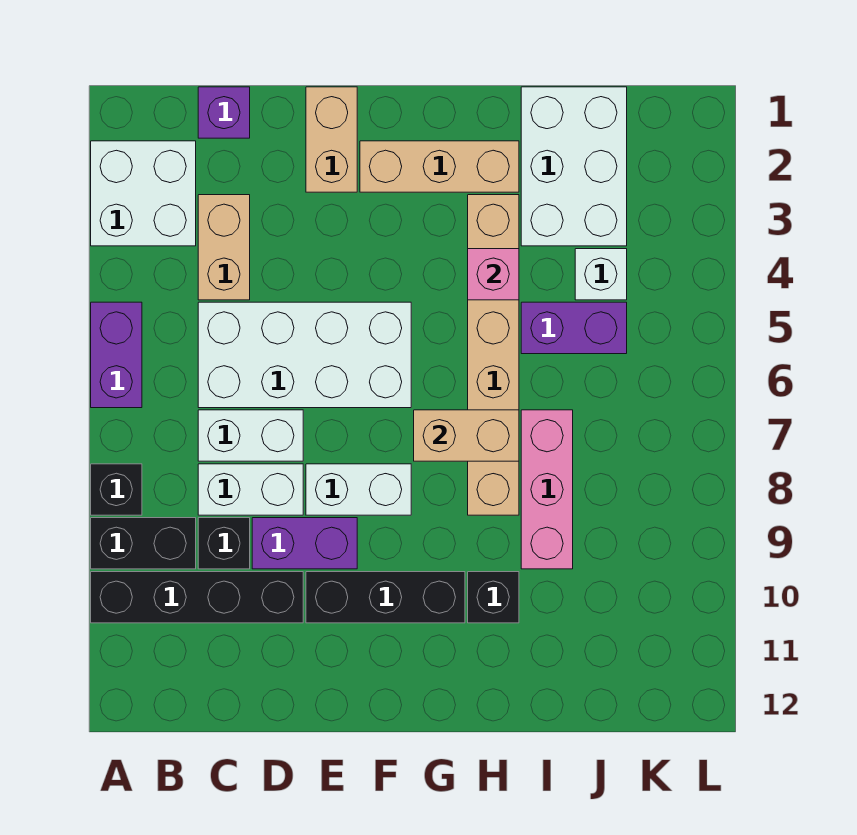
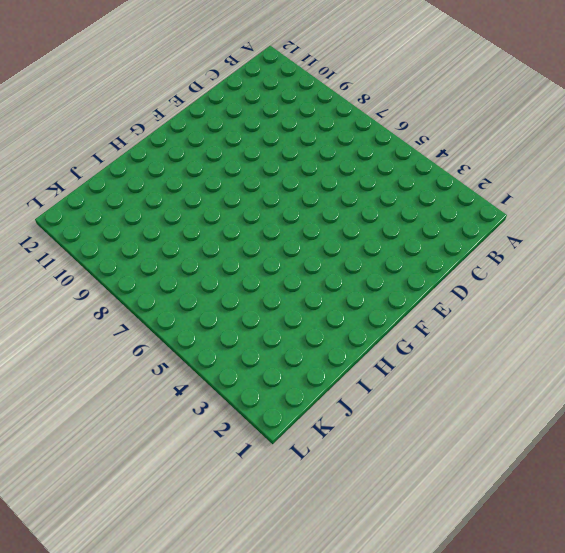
none -> white 2x2 brick [91,141,196,246]
none -> purple 1x2 brick [91,302,142,408]
none -> black 1x1 brick [91,464,142,515]

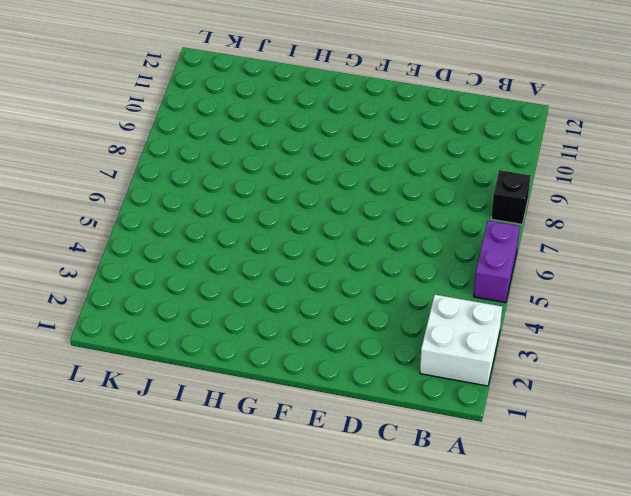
none -> black 1x2 brick [91,518,196,569]
none -> black 1x4 brick [91,572,303,623]
none -> purple 1x1 brick [198,87,250,138]

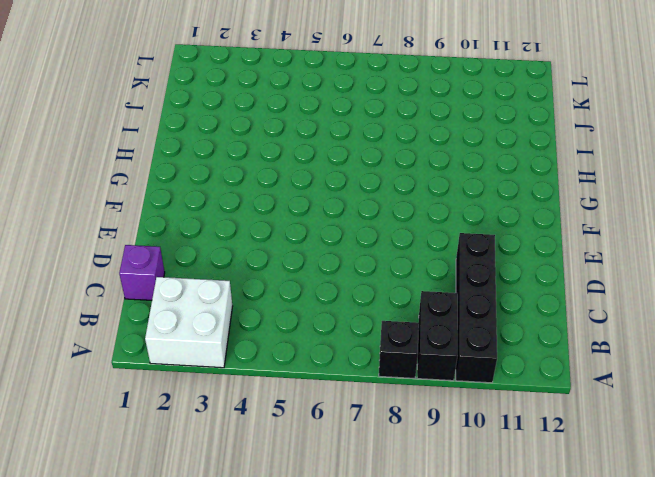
none -> purple 1x2 brick [91,302,142,408]
none -> tan 1x2 brick [198,195,250,300]
none -> white 2x4 brick [198,302,411,408]

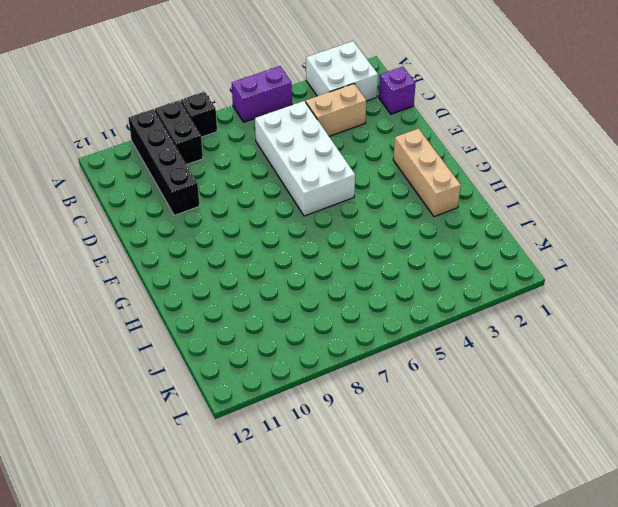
none -> white 1x2 brick [198,410,303,461]
none -> white 1x2 brick [198,464,303,515]
none -> black 1x1 brick [198,518,250,569]

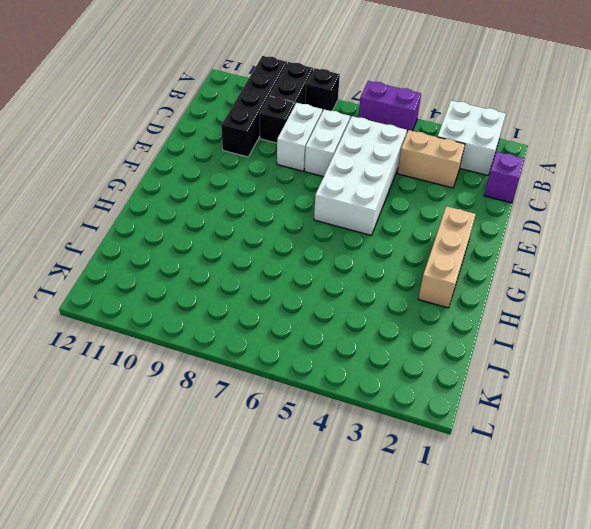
none -> purple 1x2 brick [252,518,357,569]
none -> tan 1x2 brick [306,87,357,192]
none -> white 1x2 brick [306,464,411,515]

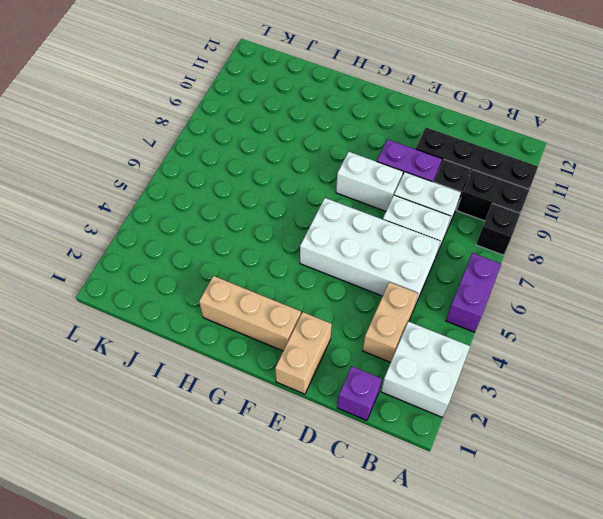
none -> black 1x3 brick [306,572,465,623]
none -> tan 1x6 brick [468,195,519,515]
none -> black 1x1 brick [468,572,519,623]

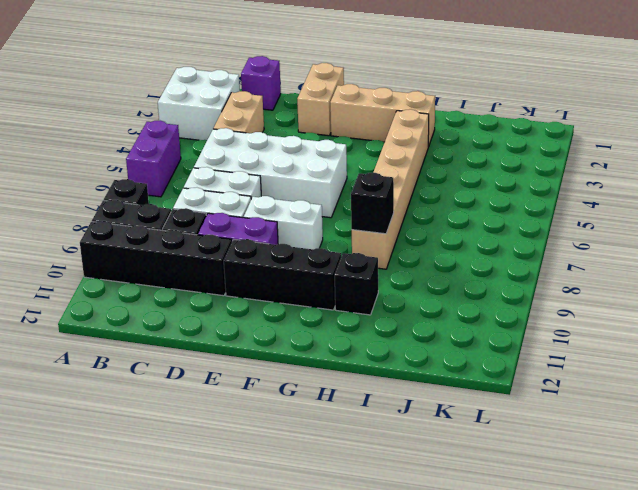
black 1x1 brick [351,173,394,234] -> none
none -> white 2x3 brick [521,87,627,246]
none -> purple 1x2 brick [521,302,627,354]
none -> pink 1x3 brick [521,410,573,569]

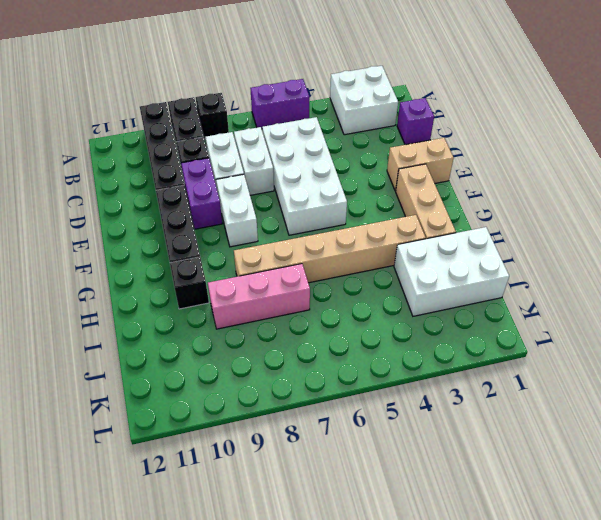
none -> tan 1x2 brick [198,195,250,300]
none -> purple 1x2 brick [521,302,627,354]
none -> white 1x1 brick [575,249,627,300]

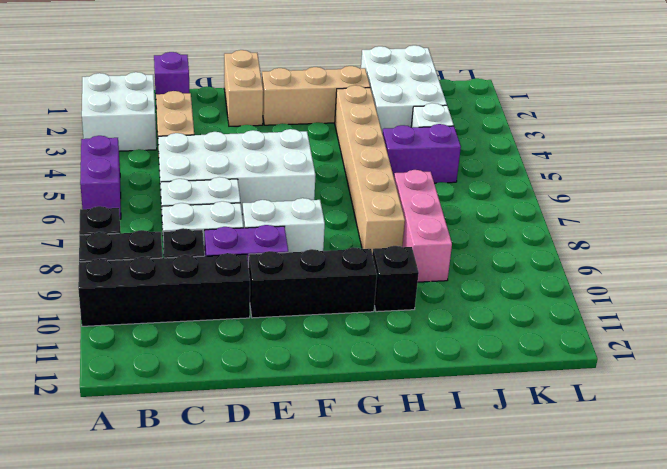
none -> tan 1x2 brick [414,410,519,461]
none -> pink 1x1 brick [468,249,519,300]

